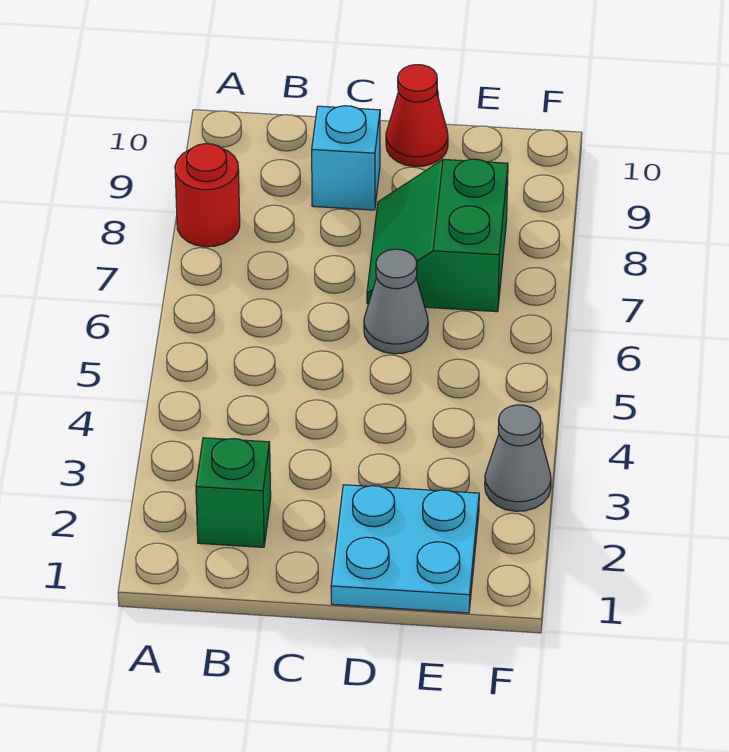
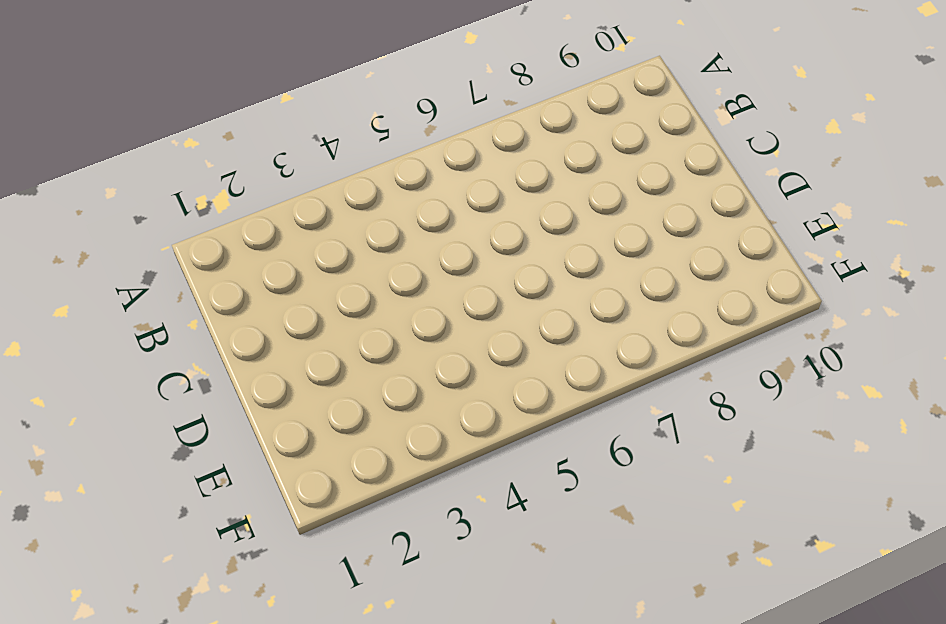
none -> red 1x1 round brick [175,144,240,247]
none -> green 1x1 brick [196,438,271,547]

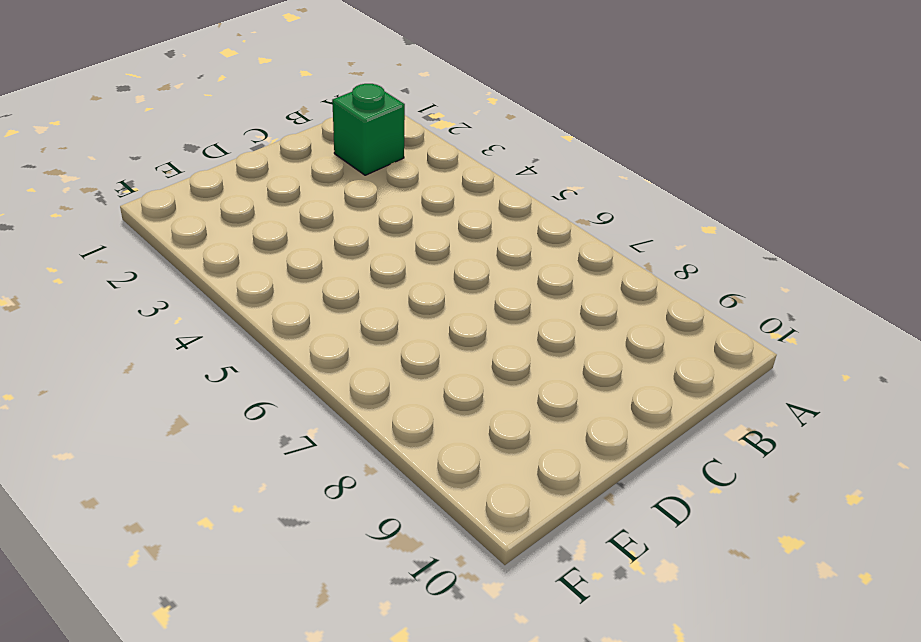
none -> red 1x1 round brick [175,144,240,247]
none -> cyan 1x1 brick [312,106,380,210]

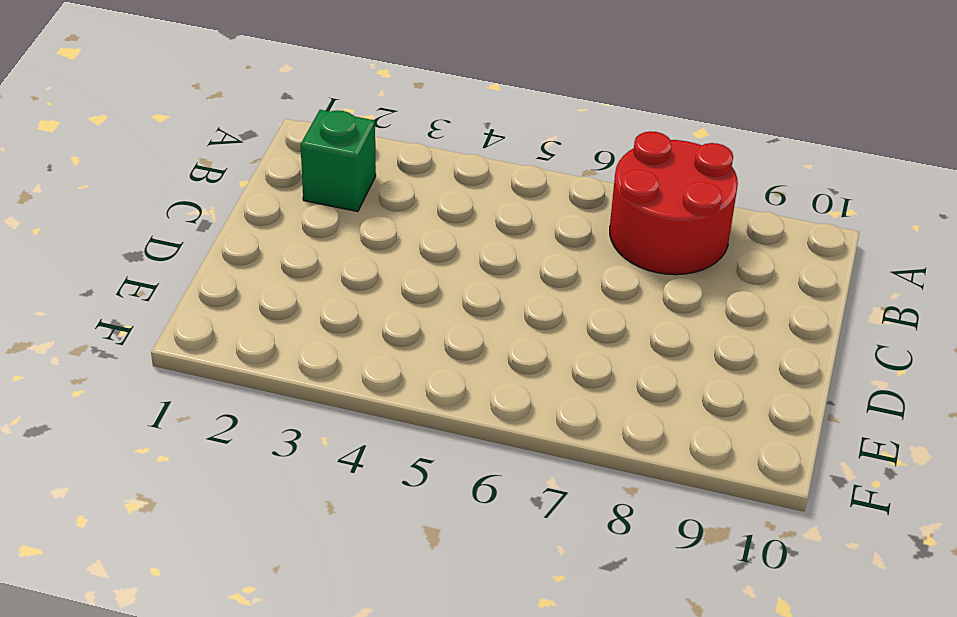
red 2x2 round brick [610,131,738,275] -> red 1x1 round brick [175,144,240,247]
none -> cyan 1x1 brick [312,106,380,210]
none -> cyan 2x2 plate [331,485,479,613]

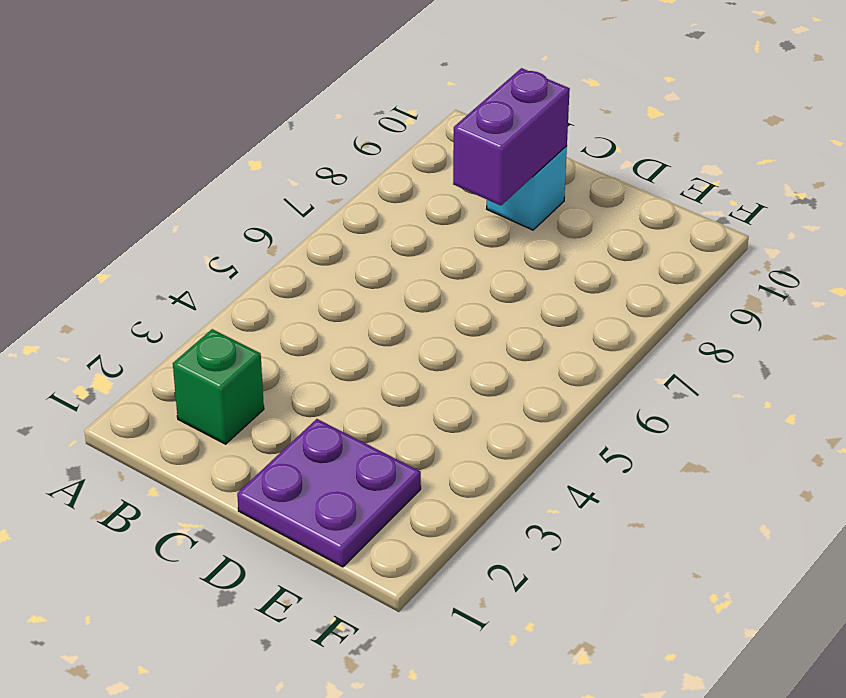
purple 1x2 brick [453,68,570,206] -> none
purple 2x2 plate [237,419,421,567] -> cyan 2x2 plate [331,485,479,613]
none -> red 1x1 round brick [175,144,240,247]
none -> grey 1x1 cone [364,249,428,354]

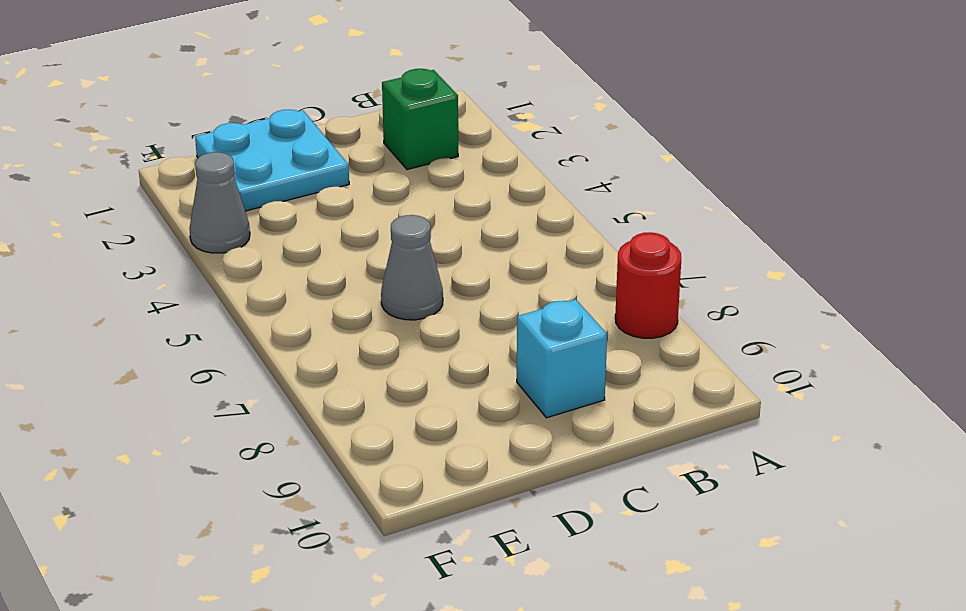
none -> green 2x2 slope [367,159,508,312]
none -> red 1x1 cone [386,65,448,167]

